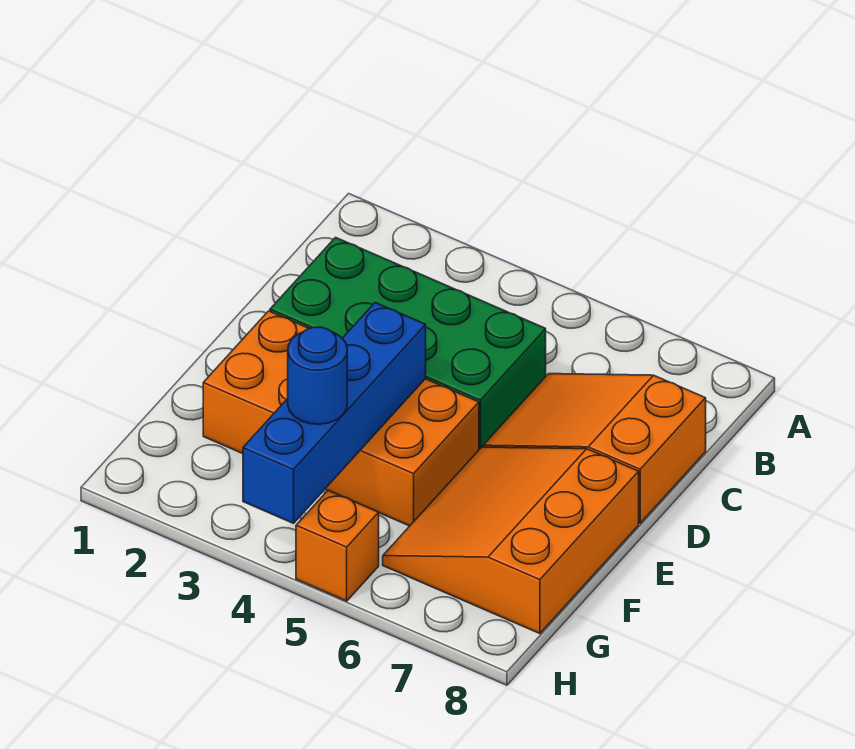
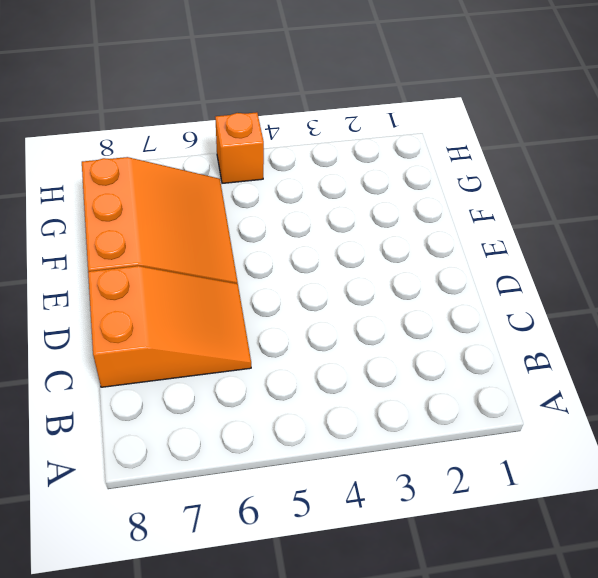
none -> green 2x4 brick [270,237,546,449]
none -> orange 2x4 brick [203,311,479,526]

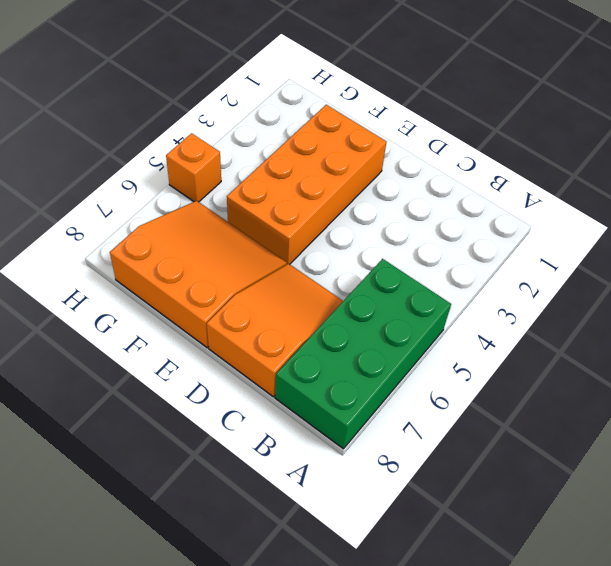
green 2x4 brick [275,259,451,449] -> green 2x4 brick moved to [270,237,546,449]
none -> blue 1x4 brick [243,303,426,523]
none -> blue 1x1 round brick [288,327,347,424]

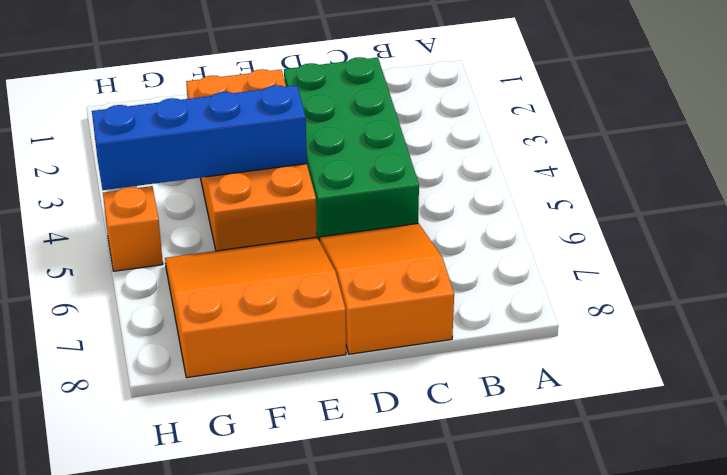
none -> blue 1x1 round brick [288,327,347,424]

